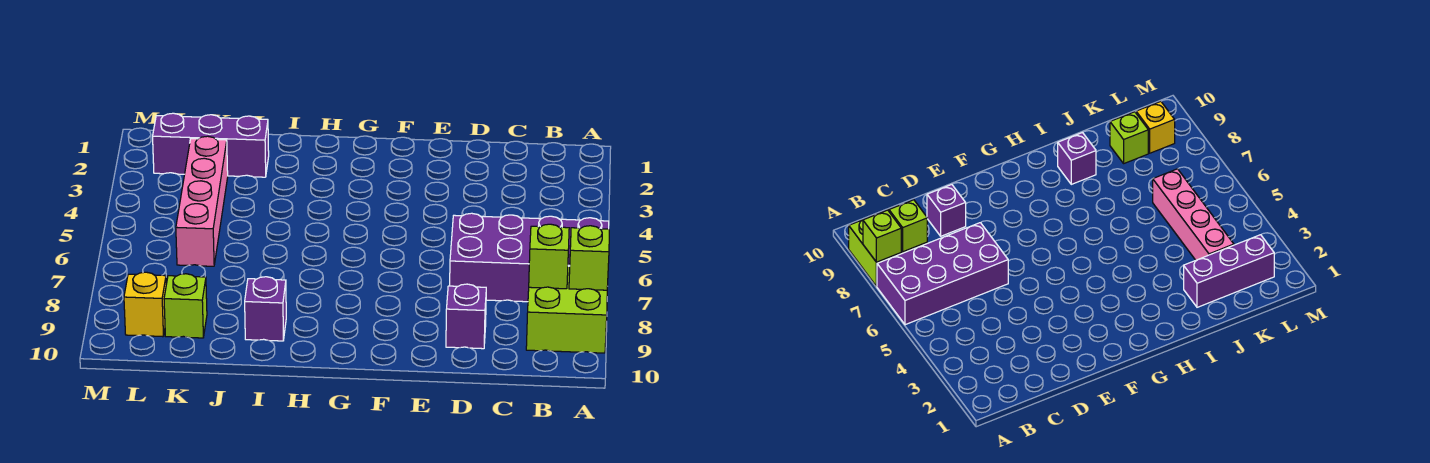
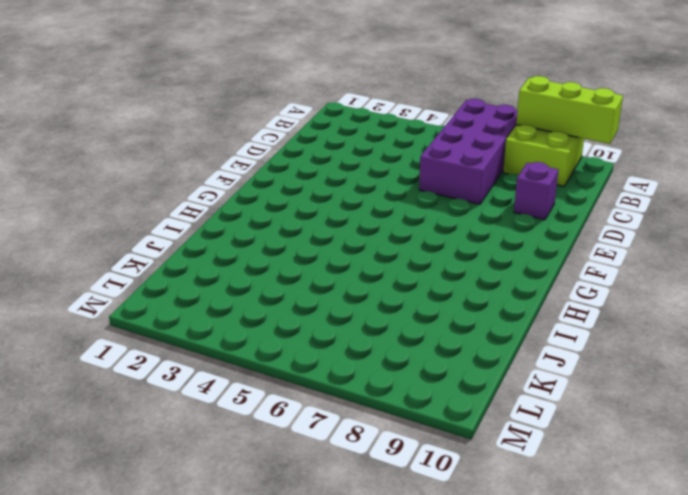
lime 1x3 brick [516,76,623,144] -> lime 1x1 brick [569,226,609,290]
none -> purple 1x1 brick [245,277,286,341]
none -> purple 1x3 brick [153,113,269,177]

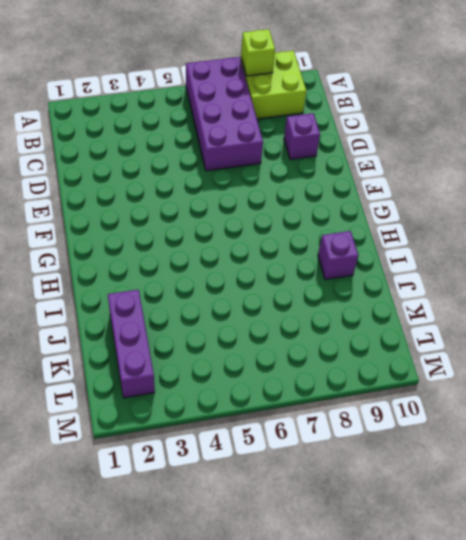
none -> pink 1x4 brick [176,136,228,266]
none -> lime 1x1 brick [164,274,207,338]

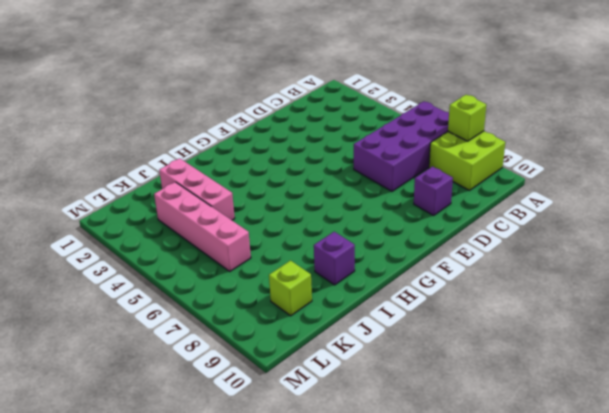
pink 1x3 brick [159,158,235,220] -> purple 1x3 brick [153,113,269,177]
none -> yellow 1x1 brick [124,272,166,337]
none -> lime 1x1 brick [529,224,569,289]

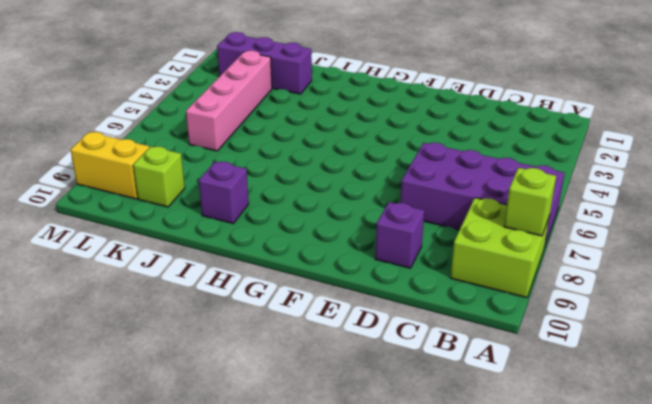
yellow 1x2 brick [70,132,149,199] -> yellow 1x1 brick [124,272,166,337]
none -> lime 1x1 brick [529,224,569,289]

